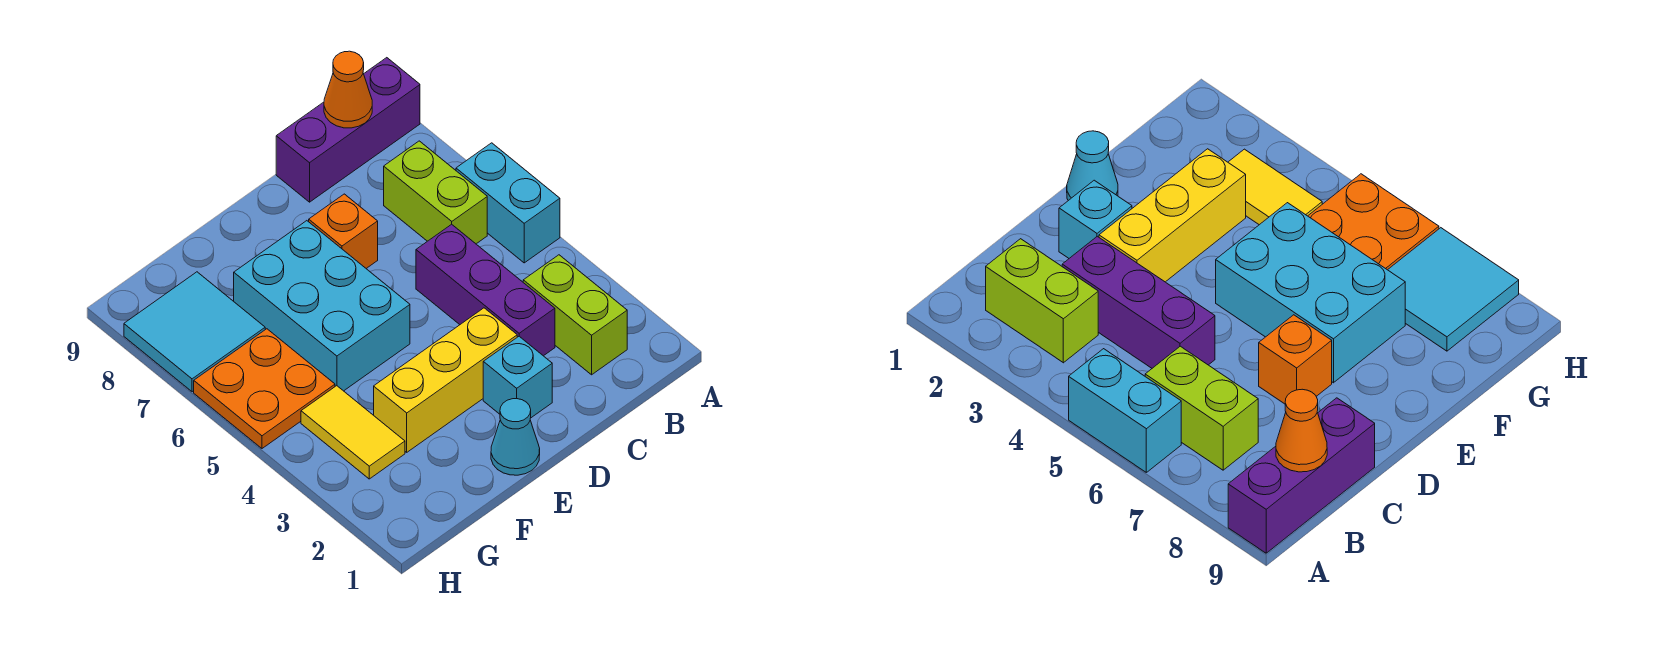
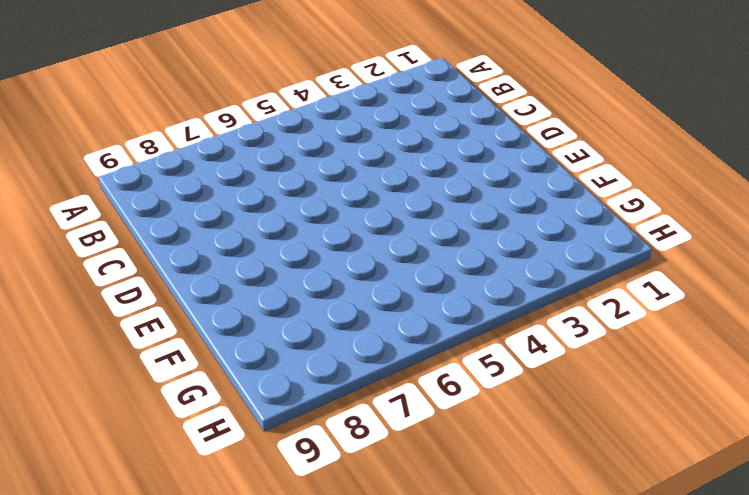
none -> cyan 1x2 brick [456,143,560,263]
none -> purple 1x3 brick [276,58,420,202]
none -> lime 1x2 brick [523,255,627,375]

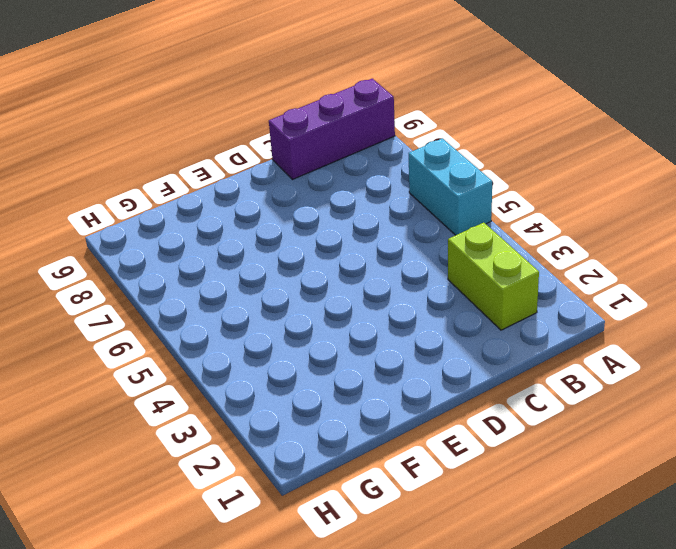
none -> lime 1x2 brick [384,141,487,244]
none -> purple 1x3 brick [416,224,555,356]
none -> cyan 1x1 brick [483,336,552,418]

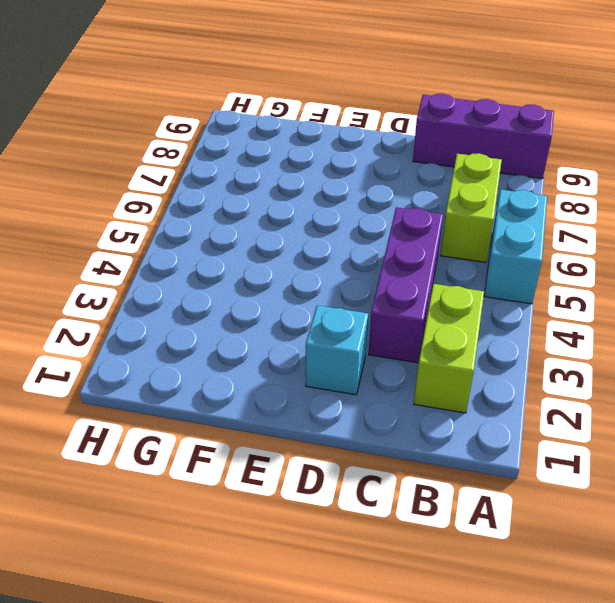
none -> yellow 1x3 brick [374,308,517,452]
none -> orange 1x1 brick [309,194,378,268]
none -> cyan 1x1 cone [491,399,540,475]

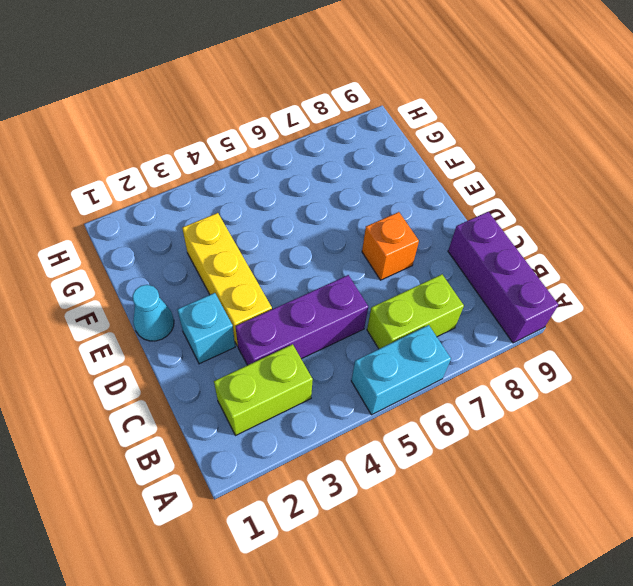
none -> cyan 2x3 brick [234,221,410,391]
none -> yellow 1x2 tile [301,386,405,479]
none -> orange 2x2 plate [194,329,335,448]

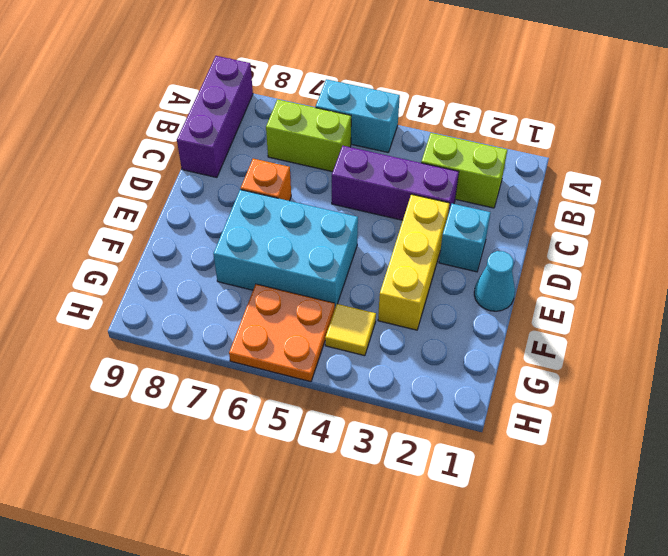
yellow 1x1 tile [325,304,376,356] -> yellow 1x2 tile [301,386,405,479]
none -> cyan 2x2 tile [124,272,265,392]
none -> orange 1x1 cone [324,51,372,128]

